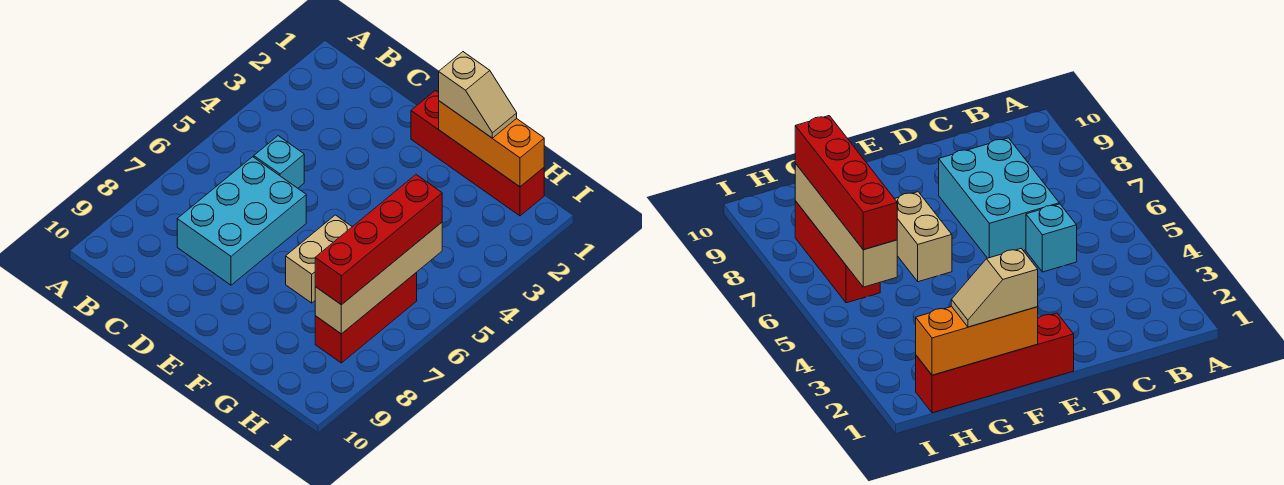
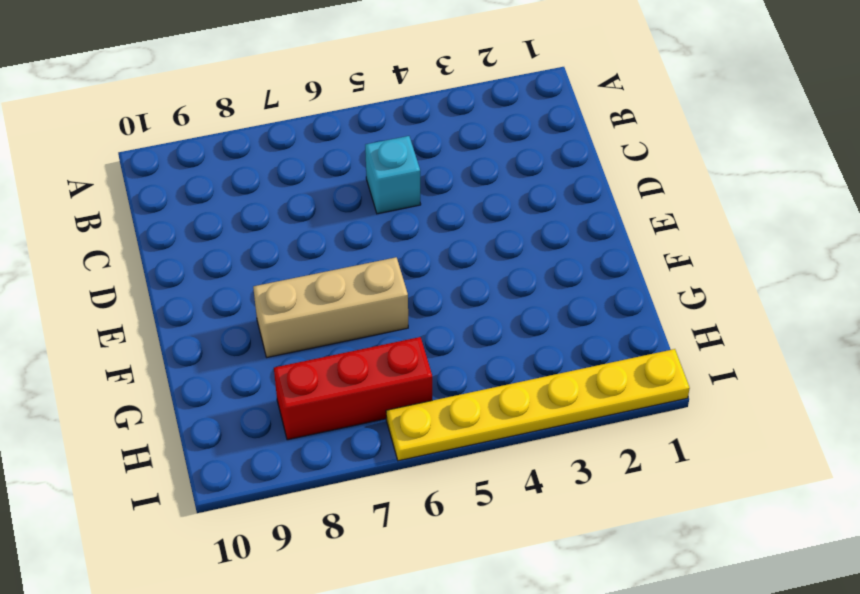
tan 1x3 brick [253,257,408,357] -> tan 1x2 brick [286,215,352,303]
yellow 1x6 plate [386,349,690,461] -> none
none -> cyan 2x3 brick [177,157,306,285]
none -> red 1x4 brick [411,91,544,216]

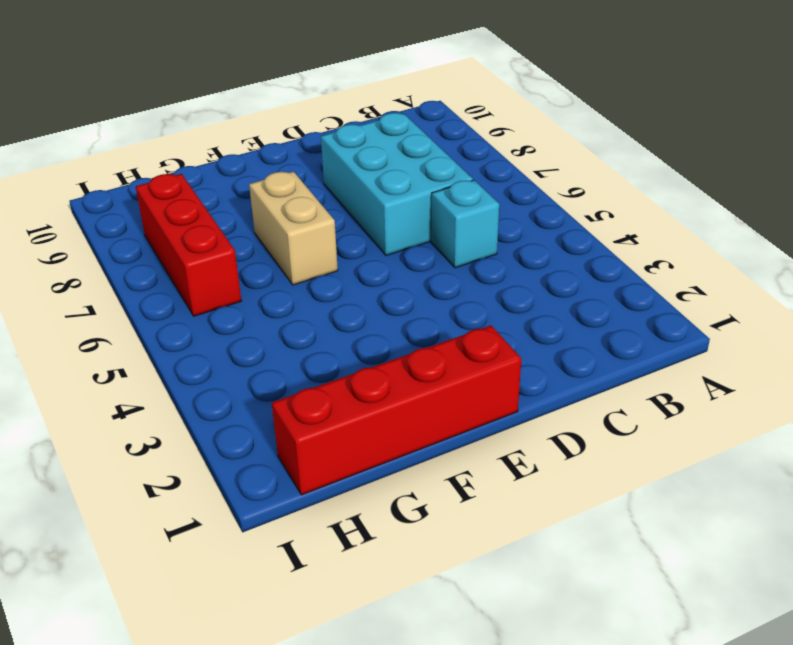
none -> orange 1x3 brick [439,101,544,187]
none -> tan 1x4 brick [315,222,442,334]

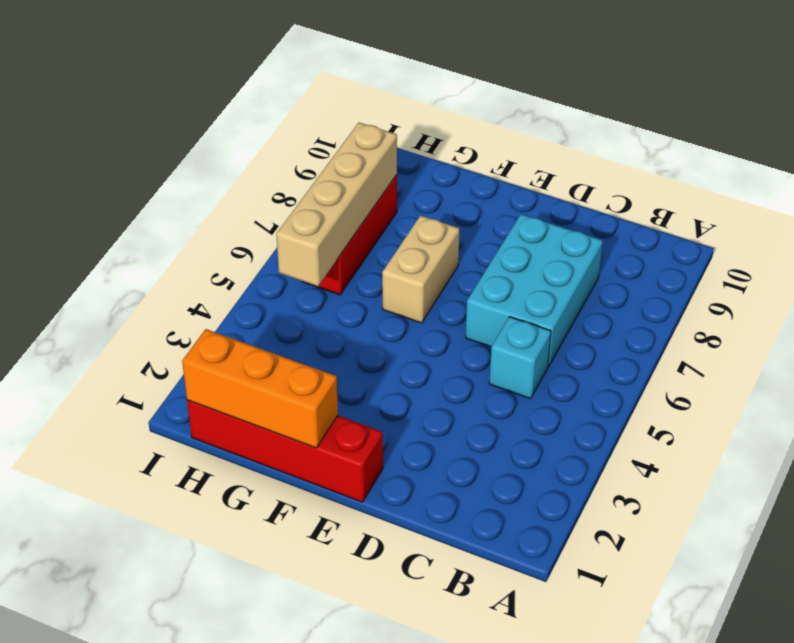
none -> tan 1x2 slope [439,52,517,138]
none -> red 1x4 brick [315,175,442,305]

